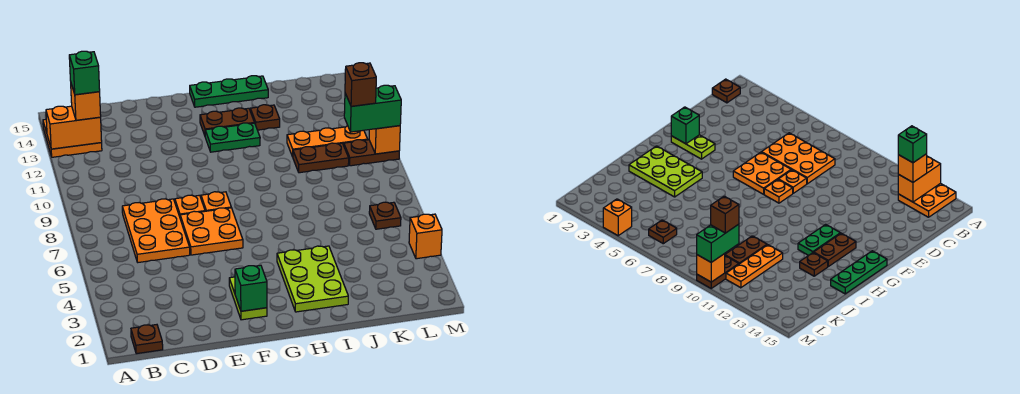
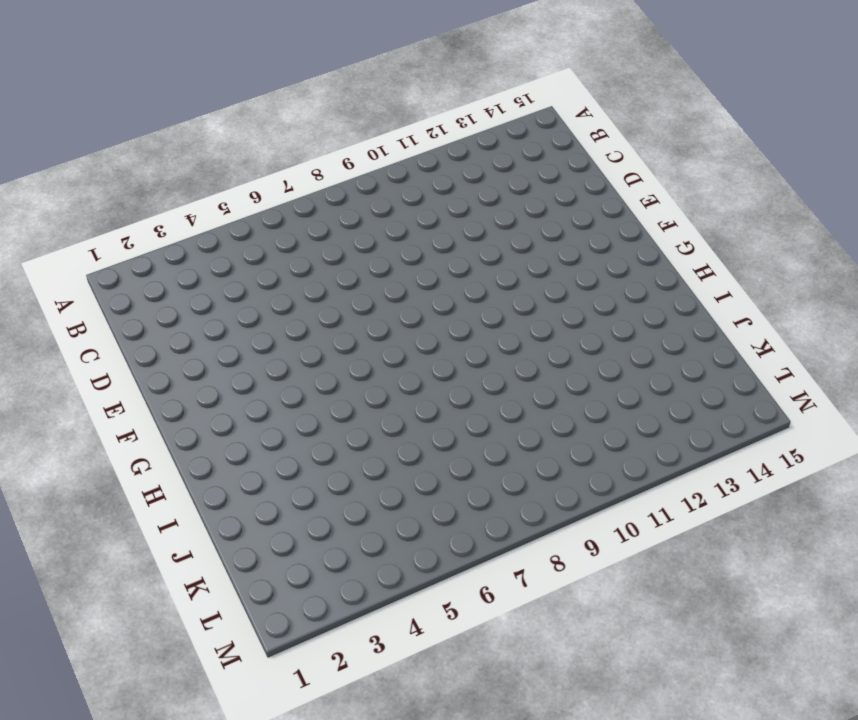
none -> orange 2x2 plate [43,119,102,157]
none -> brown 1x1 plate [131,325,163,354]
none -> orange 2x3 plate [122,199,190,262]

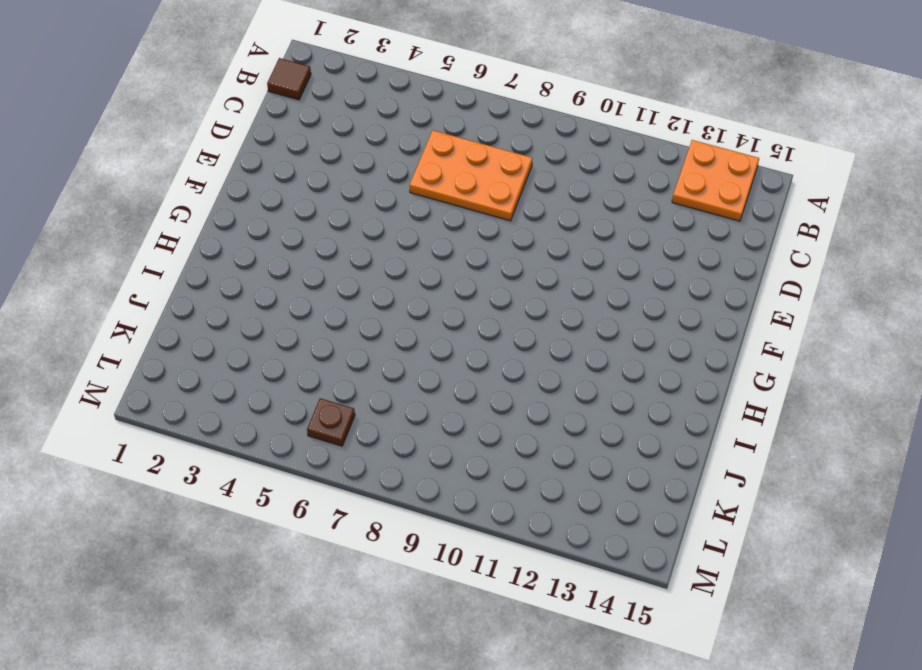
brown 1x1 tile [267,58,311,100] -> brown 1x1 plate [131,325,163,354]
none -> orange 2x2 plate [180,208,243,255]
none -> orange 1x1 plate [175,195,205,217]
none -> lime 1x2 plate [229,277,267,320]

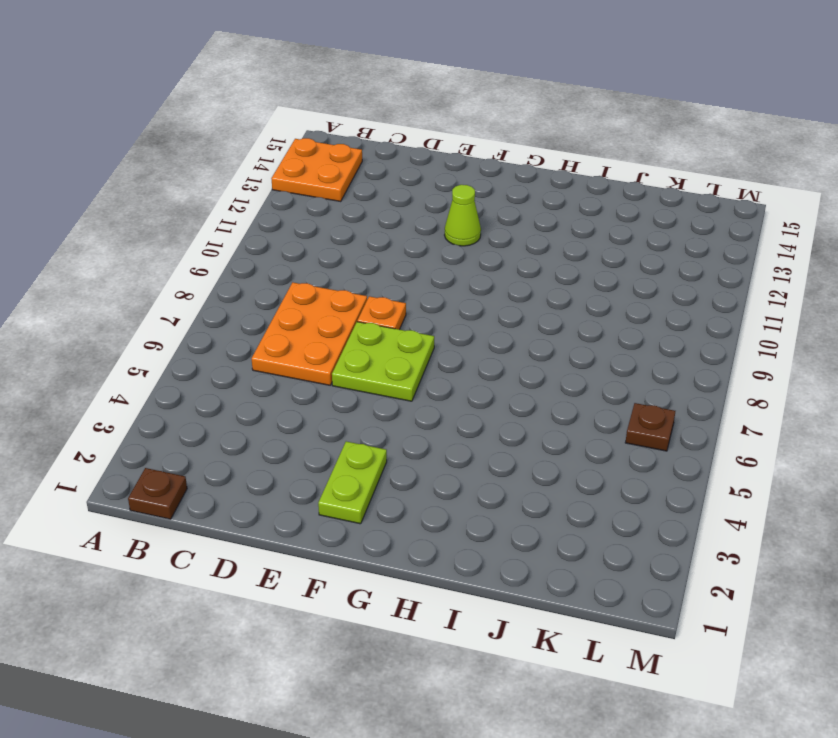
lime 2x2 plate [332,322,434,401] -> orange 2x2 plate [180,208,243,255]
lime 1x1 cone [445,185,481,246] -> none
none -> orange 1x1 plate [201,192,231,211]
none -> green 1x2 plate [205,123,260,152]
none -> brown 1x2 plate [200,108,254,135]

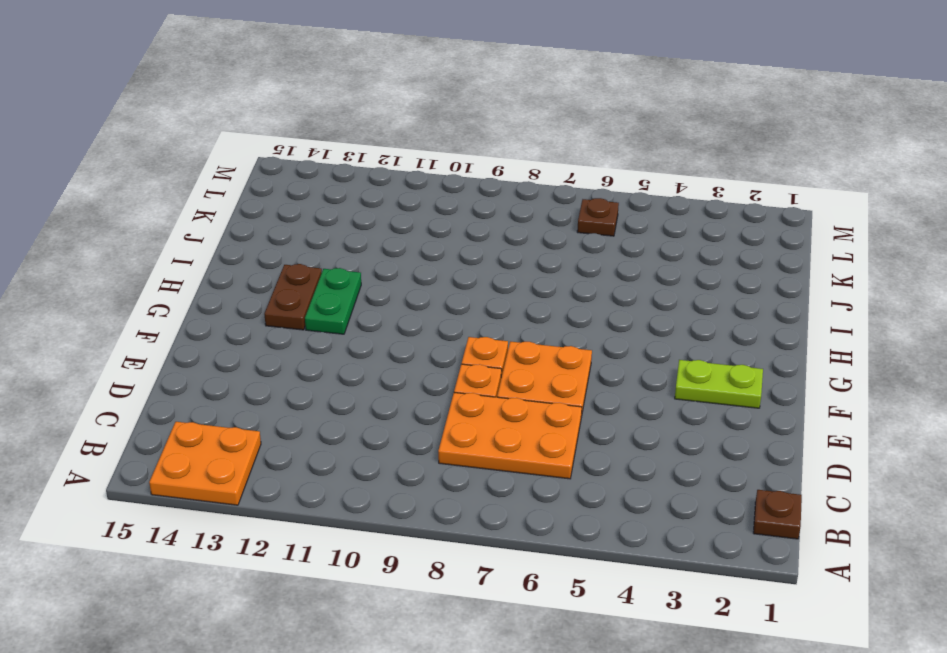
none -> green 1x3 plate [190,76,268,107]
none -> lime 2x3 plate [277,246,348,312]
none -> brown 1x1 plate [250,105,280,130]

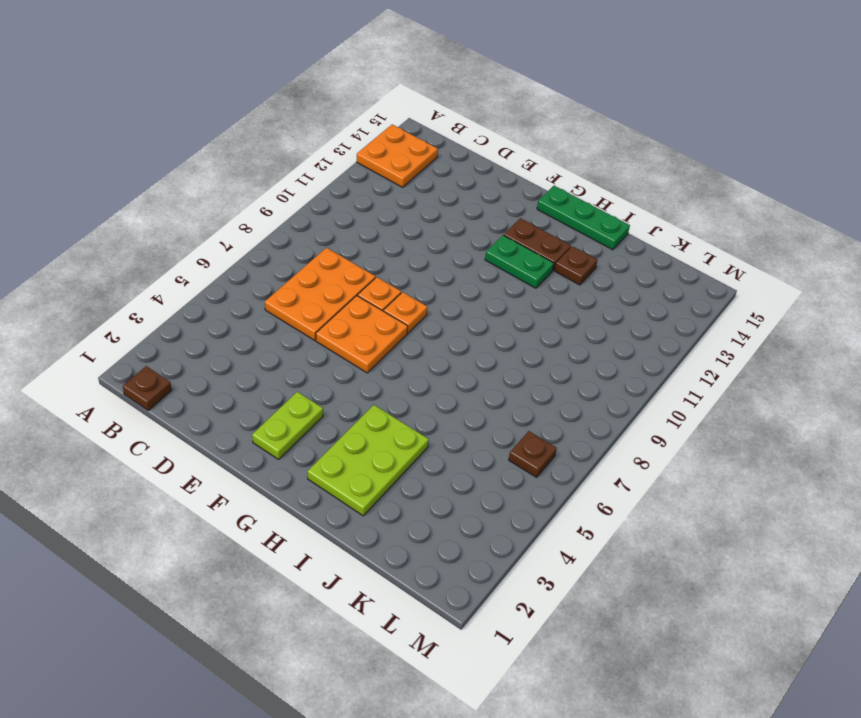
none -> brown 1x2 plate [293,143,349,173]
none -> orange 1x3 plate [287,126,368,157]
none -> brown 1x2 plate [344,140,399,166]

